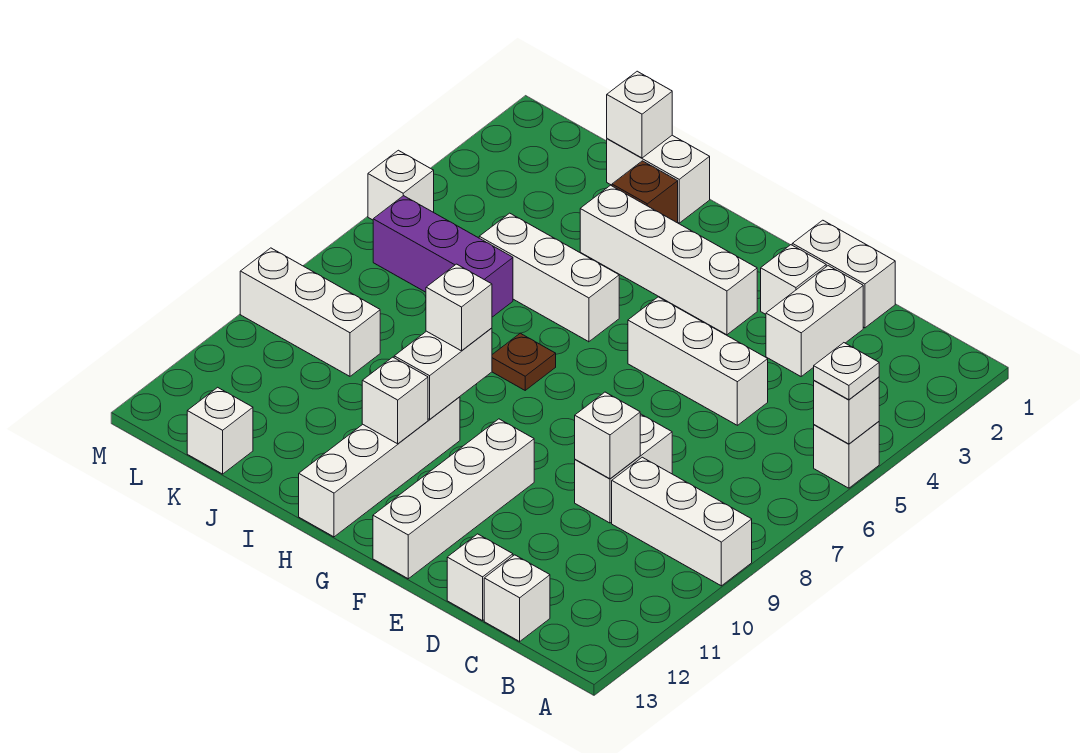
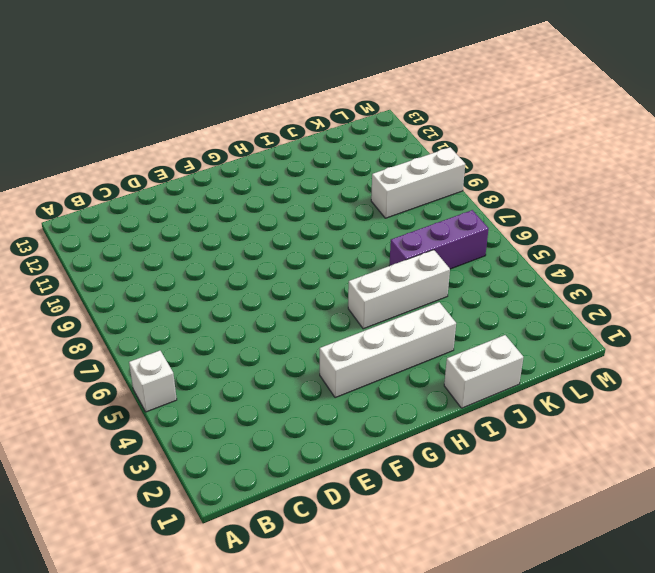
none -> white 1x3 brick [612,457,752,586]
none -> white 1x1 brick [484,555,550,641]
none -> white 1x2 brick [792,220,895,328]

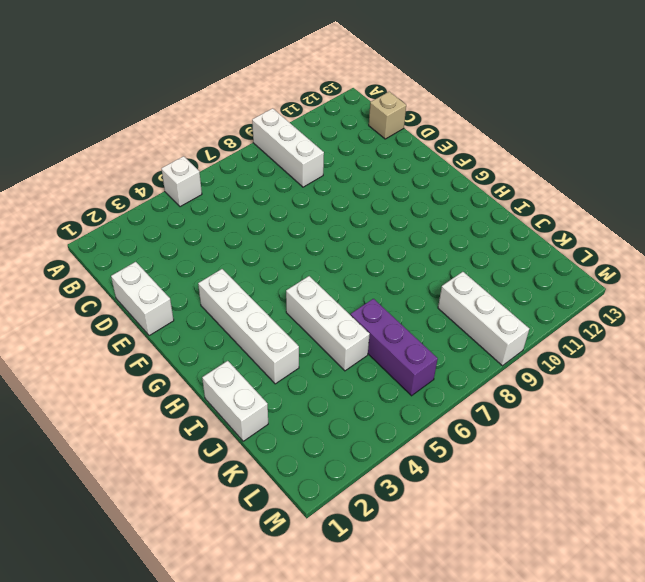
tan 1x1 brick [369,92,406,139] -> white 1x1 brick [484,555,550,641]
none -> white 1x2 brick [766,266,863,376]
none -> white 1x3 brick [628,297,768,425]
none -> white 1x2 brick [575,414,672,523]

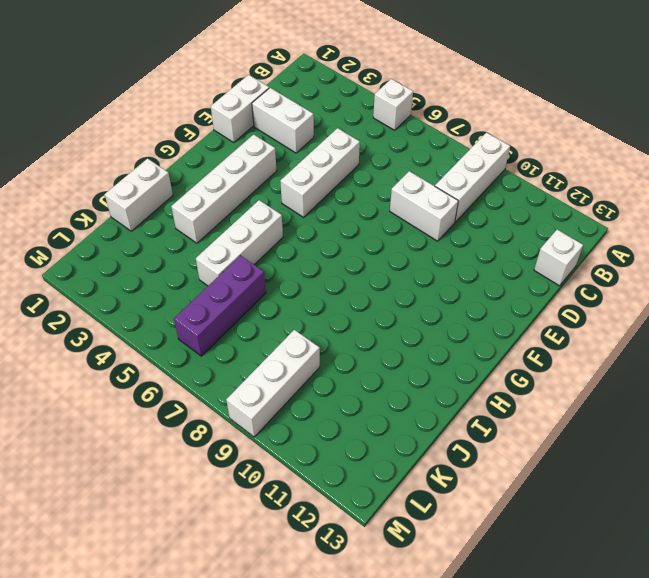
none -> white 1x1 brick [447,534,513,621]
none -> white 1x1 brick [761,245,826,314]
none -> white 1x4 brick [373,419,534,579]

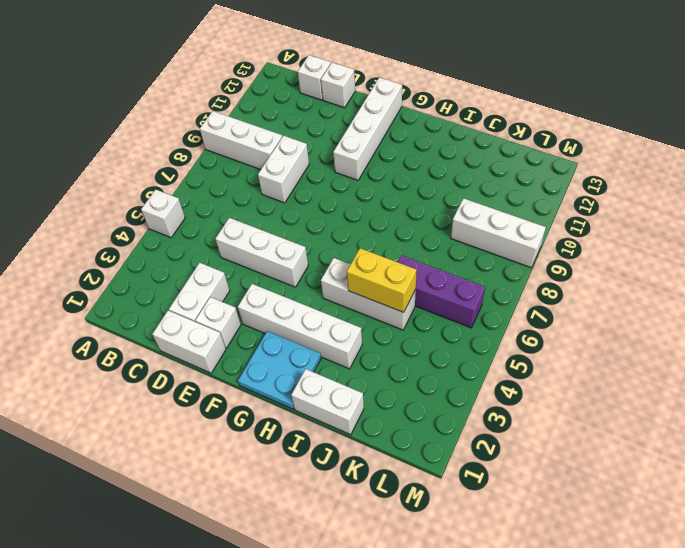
cyan 2x2 plate [238,331,321,409] -> none
yellow 1x2 brick [347,248,417,312] -> none
none -> brown 1x1 plate [492,333,556,390]
none -> white 1x4 brick [299,397,460,537]
none -> brown 1x1 brick [612,161,678,223]

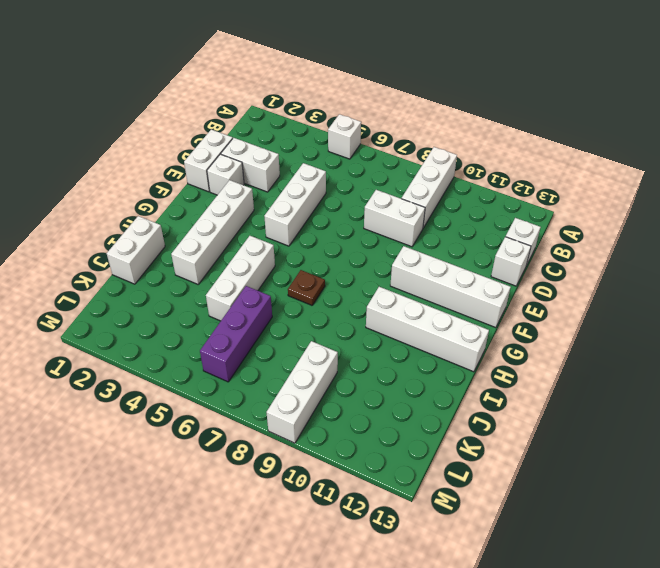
none -> brown 1x1 brick [612,161,678,223]
none -> white 1x1 brick [187,387,253,474]
none -> white 1x1 brick [368,150,434,220]

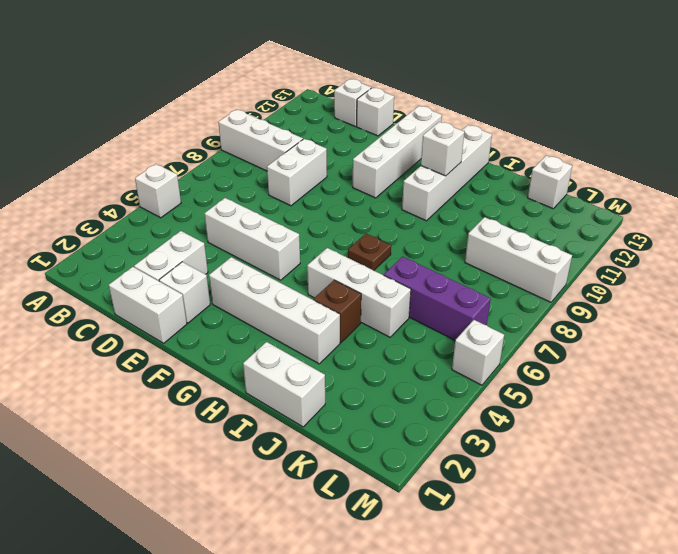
brown 1x1 brick [314,280,361,343] -> brown 1x1 brick moved to [612,161,678,223]
none -> white 1x1 brick [814,377,879,444]
none -> white 1x1 brick [575,392,640,479]
none -> white 1x2 brick [394,328,492,419]

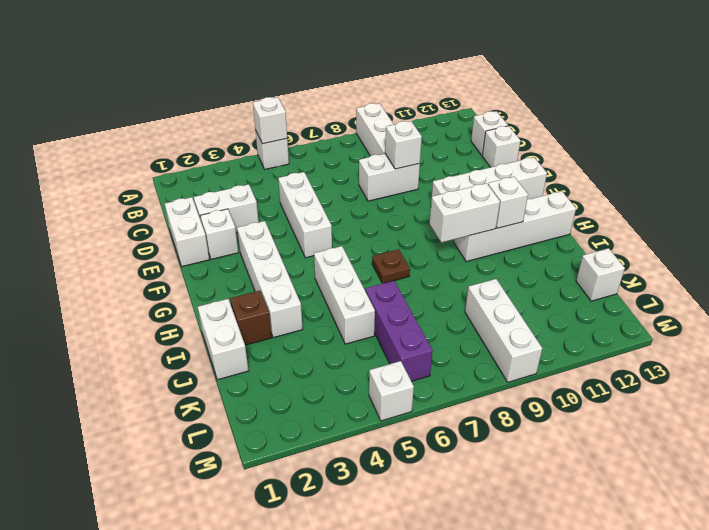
none -> white 1x1 brick [607,71,672,158]
none -> white 1x1 plate [814,343,879,400]
none -> white 1x1 brick [426,264,492,351]

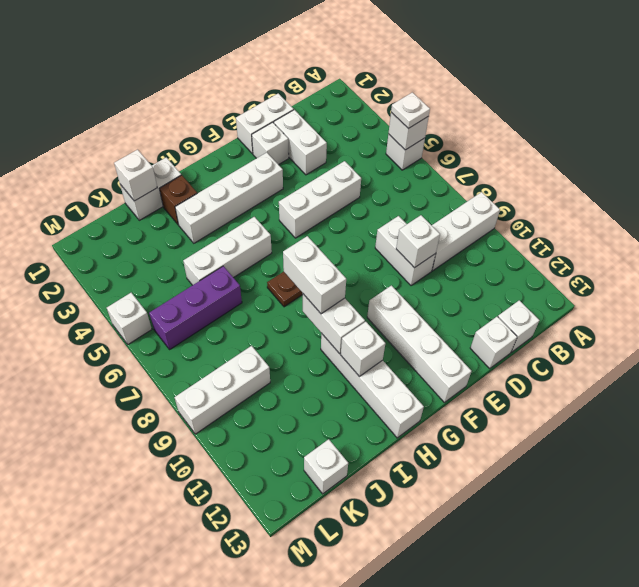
white 1x2 brick [283,236,346,314] -> white 1x1 brick [426,264,492,351]

